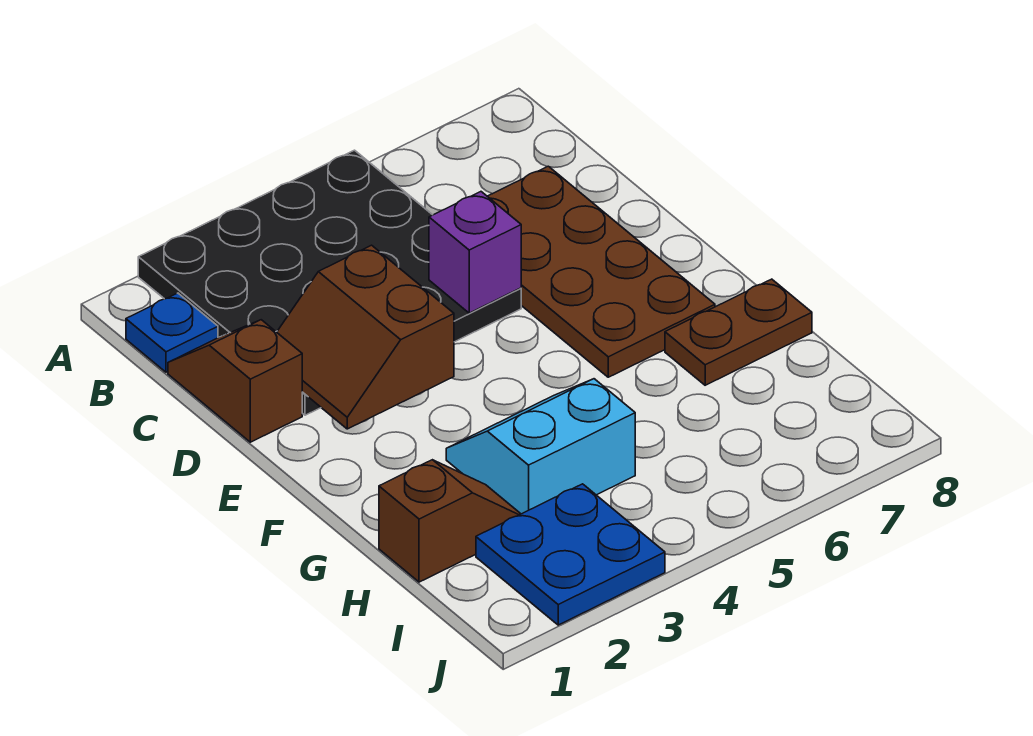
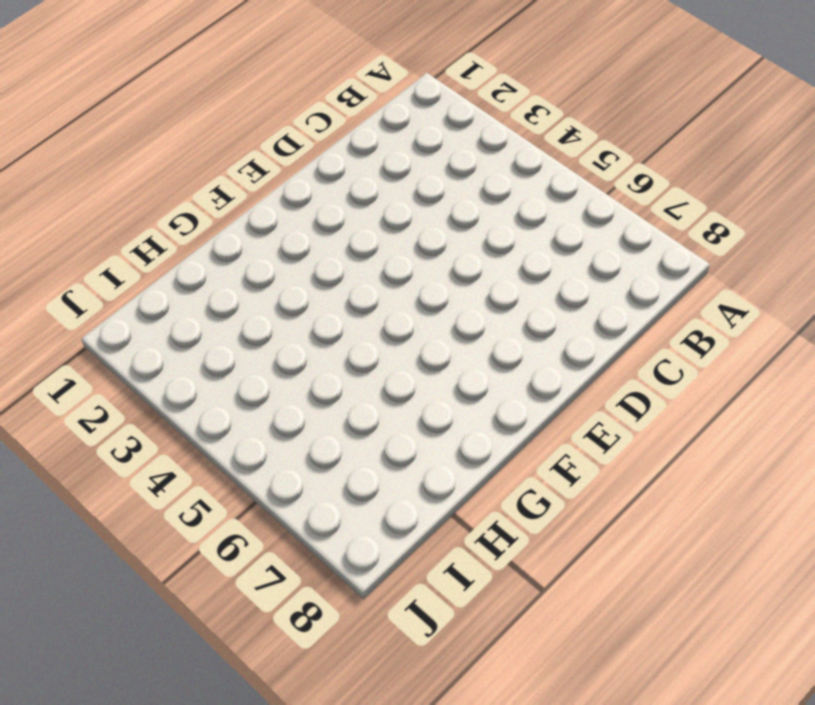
none -> black 4x4 plate [138,150,521,415]
none -> blue 1x1 plate [126,293,218,372]

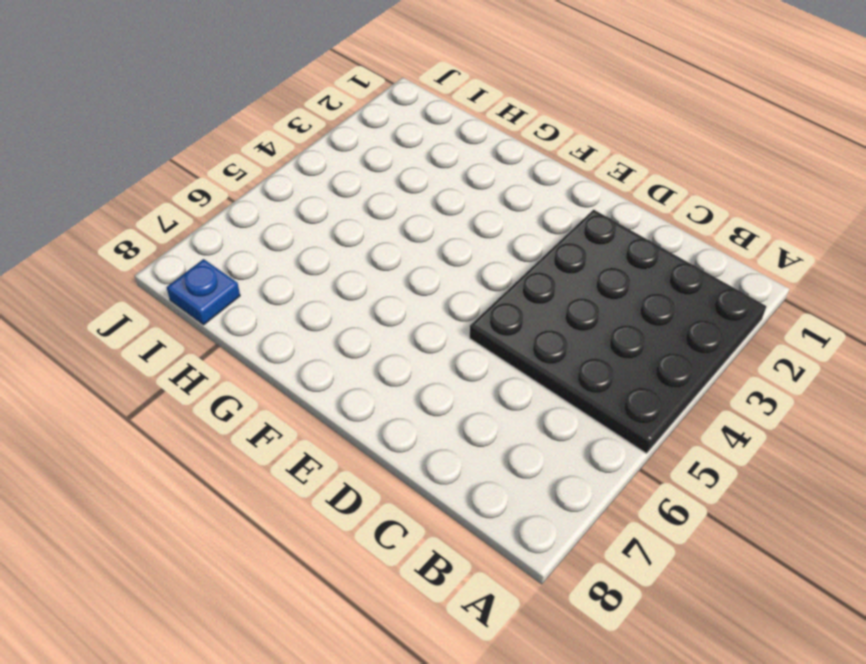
blue 1x1 plate [167,259,240,325] -> blue 1x1 plate moved to [126,293,218,372]
none -> brown 1x2 slope [168,320,302,442]
none -> brown 2x4 plate [487,166,715,377]

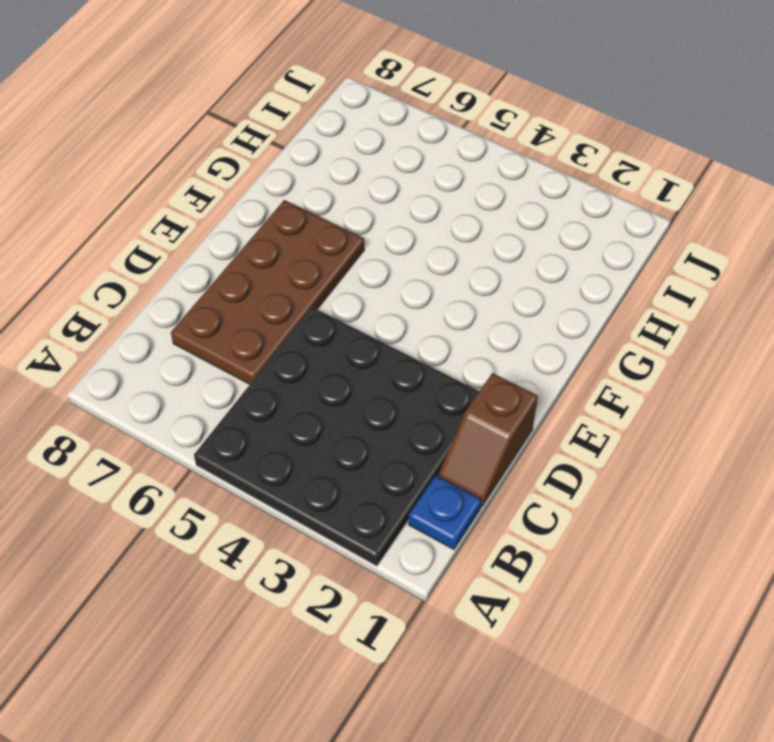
none -> cyan 2x2 slope [446,379,635,514]
none -> brown 1x2 plate [665,279,812,385]

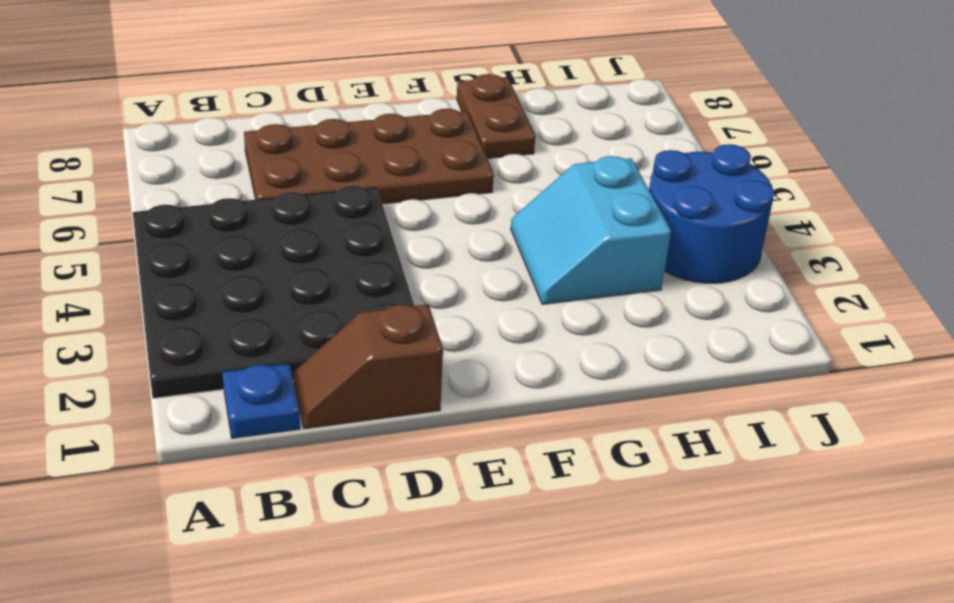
blue 2x2 round brick [649,144,774,283] -> blue 2x2 plate [476,484,665,625]
none -> brown 1x2 slope [379,460,520,582]
none -> brown 2x2 slope [277,245,454,429]

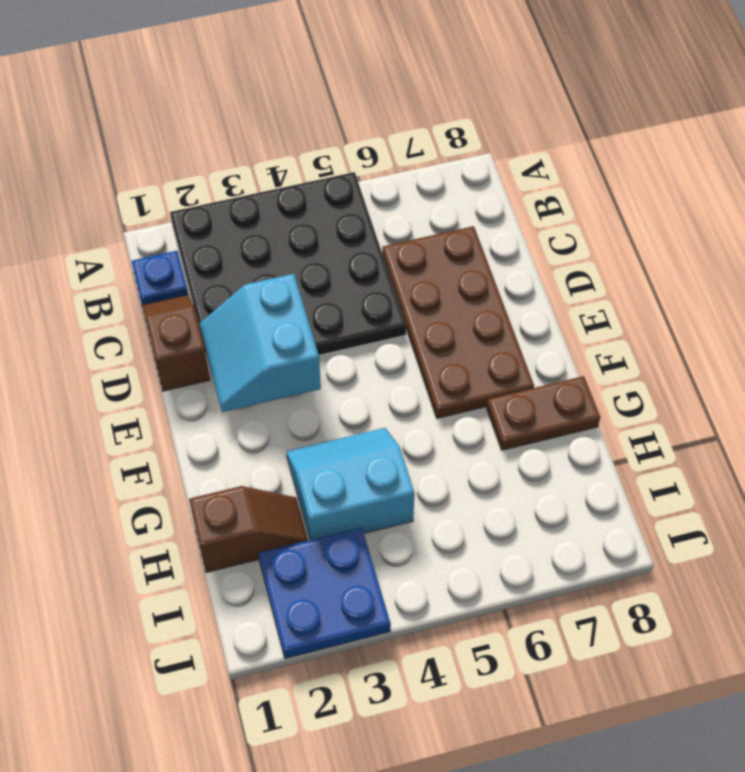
cyan 2x2 slope [199,274,321,412] -> brown 2x2 slope [277,245,454,429]
none -> purple 1x1 brick [429,192,521,313]

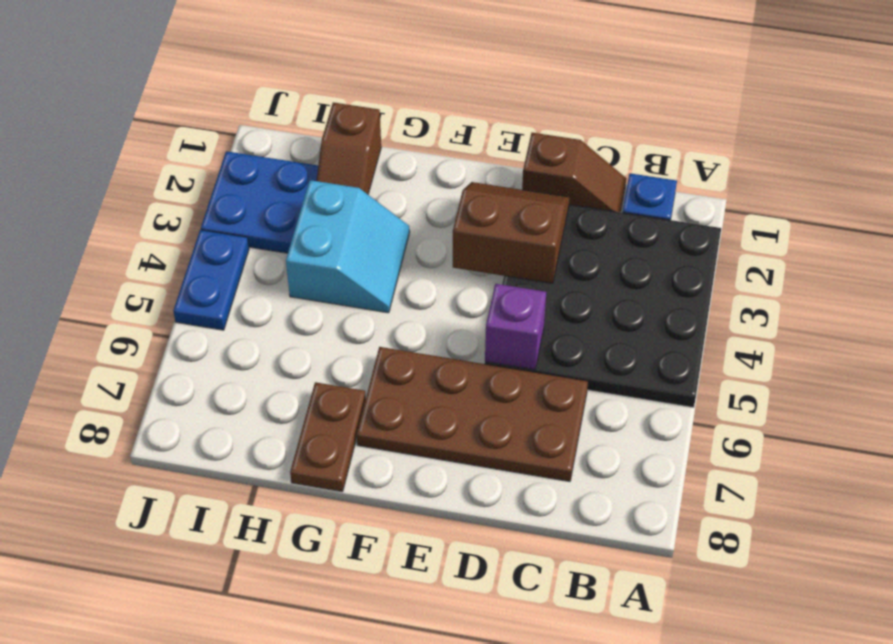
blue 1x2 plate [173,230,249,330] -> none

